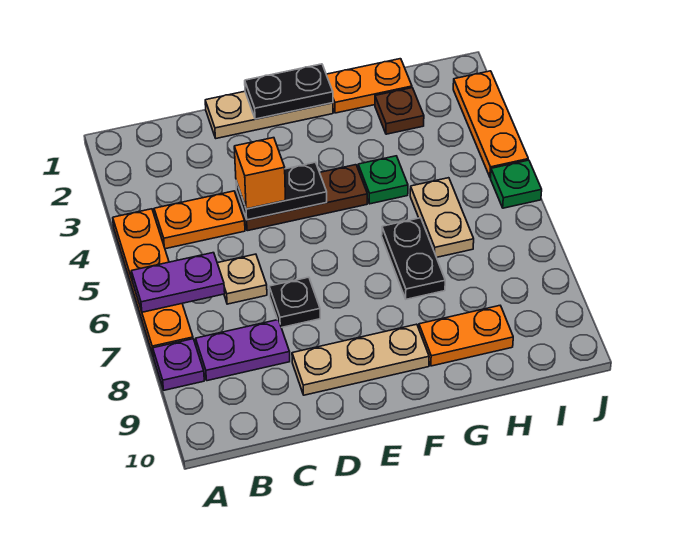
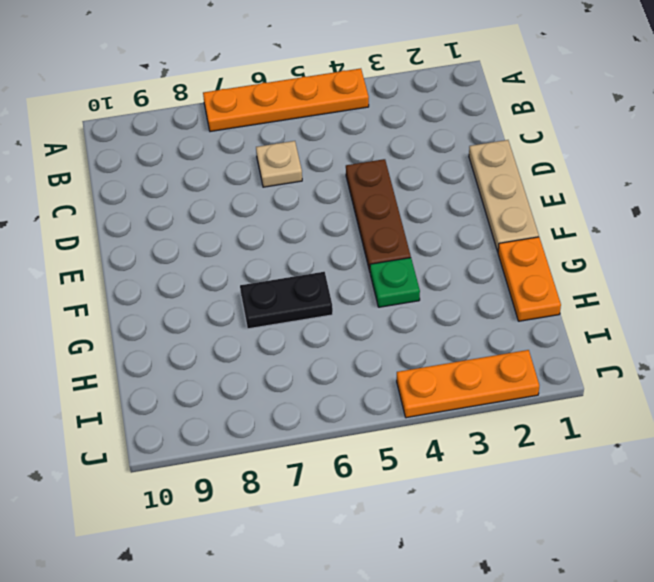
none -> purple 1x1 plate [153,339,204,390]
none -> orange 1x2 plate [154,191,245,249]
none -> purple 1x2 plate [196,320,290,381]

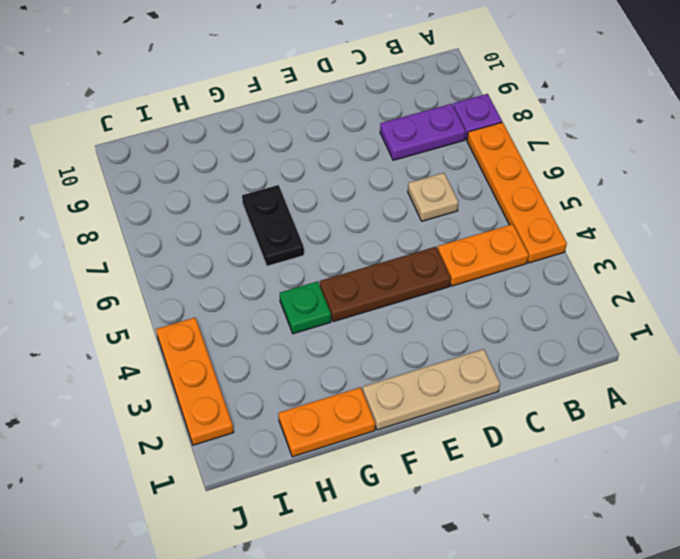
none -> black 1x1 plate [269,277,320,328]
none -> tan 1x3 plate [292,324,429,395]
none -> orange 1x2 plate [419,306,513,366]

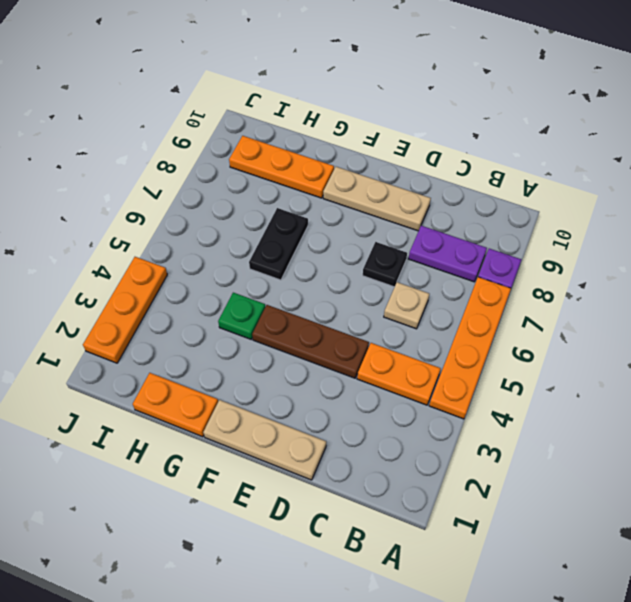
orange 1x3 plate [229,136,334,198] -> orange 1x2 plate [419,306,513,366]
none -> brown 1x1 plate [375,88,424,134]
none -> tan 1x2 plate [410,178,474,257]
none -> green 1x1 plate [490,160,542,208]

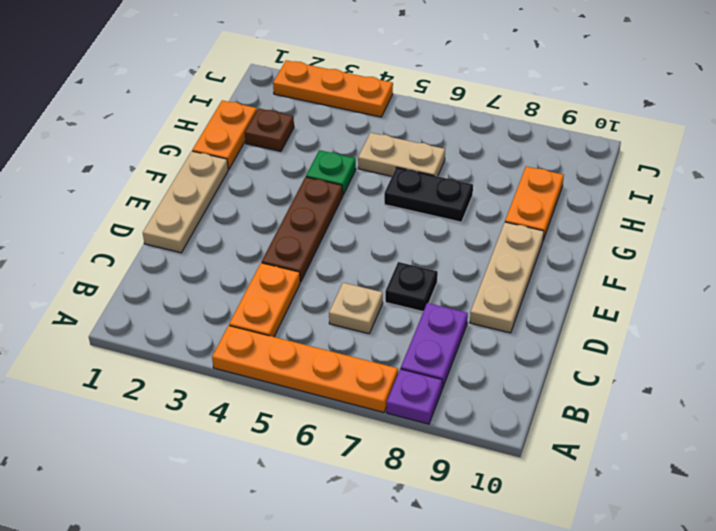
none -> green 1x1 plate [490,160,542,208]
none -> purple 1x2 plate [131,253,225,312]
none -> black 1x2 plate [236,162,327,220]

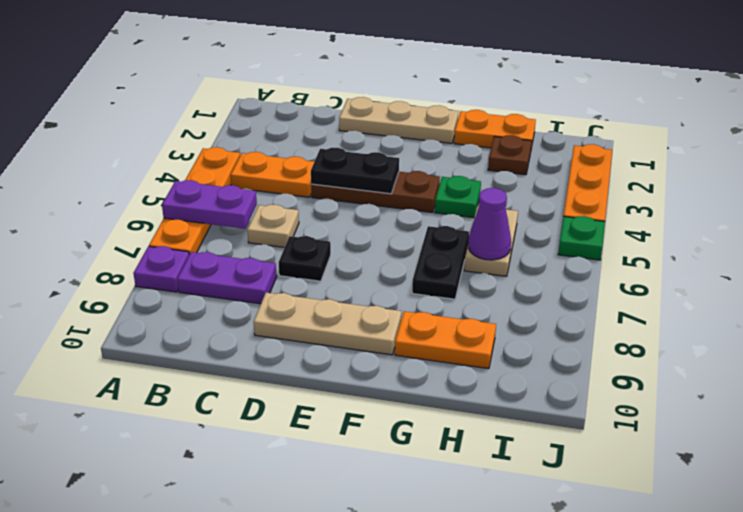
purple 1x1 cone [468,188,511,260] -> none
none -> black 1x2 plate [245,64,333,119]
none -> orange 1x1 brick [234,138,285,209]

